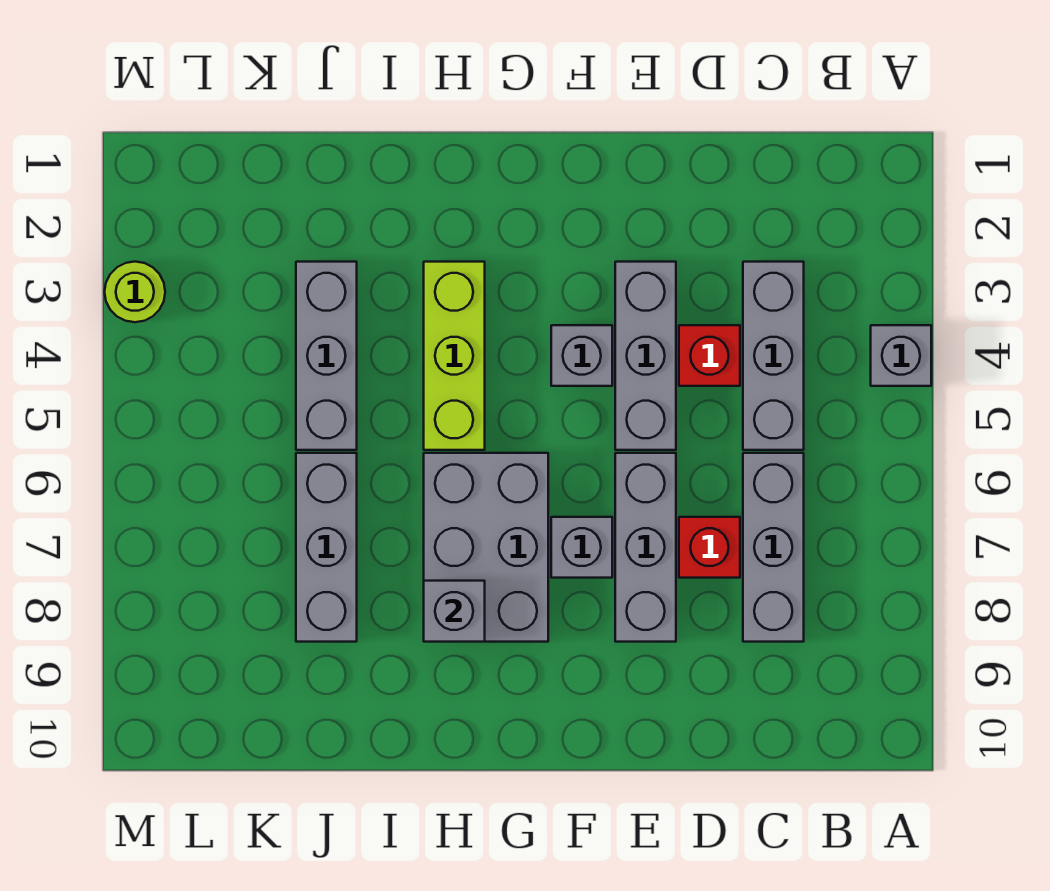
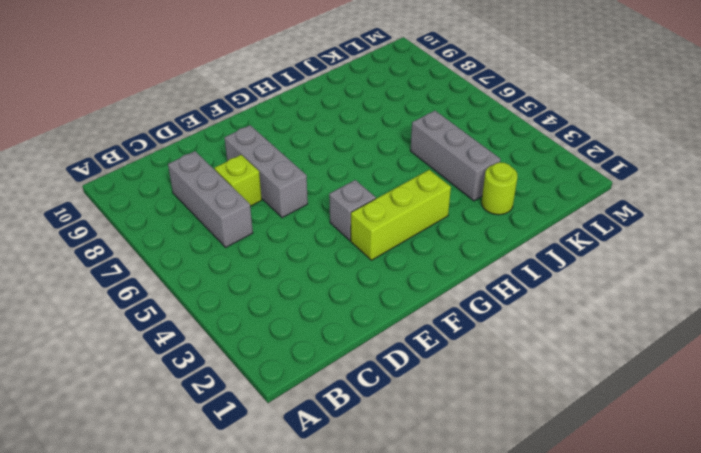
lime 1x1 brick [215,155,262,206] -> red 1x1 brick [679,517,740,578]
lime 1x3 brick [351,170,451,260] -> lime 1x3 brick turned to [424,262,485,450]
lime 1x1 round brick [482,162,517,215] -> lime 1x1 round brick moved to [105,262,165,322]
none -> grey 1x1 brick [871,325,931,386]
none -> grey 1x3 brick [743,262,804,450]
none -> red 1x1 brick [679,325,740,386]

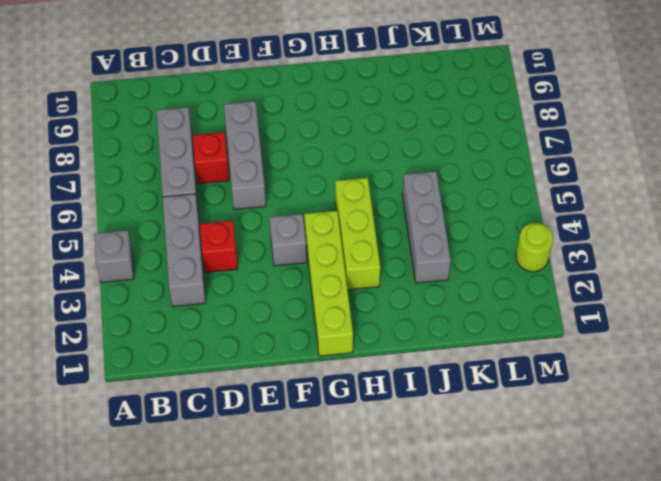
lime 1x4 brick [304,211,353,356] -> none
none -> grey 1x3 brick [615,262,676,450]
none -> grey 1x1 brick [551,517,612,578]
none -> grey 2x3 brick [424,453,548,642]

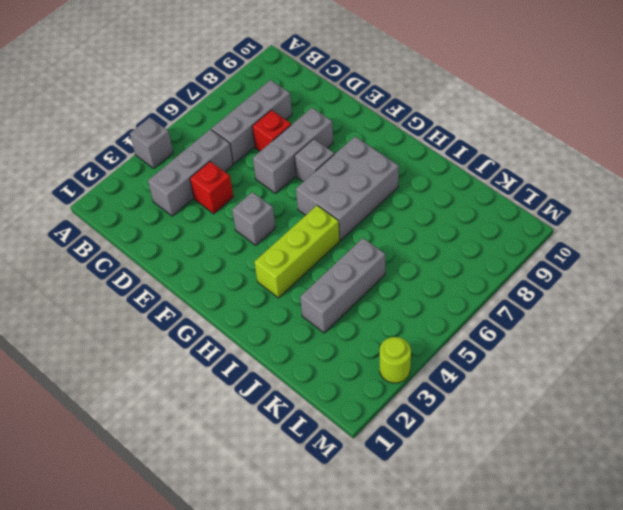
none -> grey 1x3 brick [615,262,676,450]
none -> grey 1x3 brick [296,453,357,642]
none -> grey 1x1 brick [424,581,485,642]

